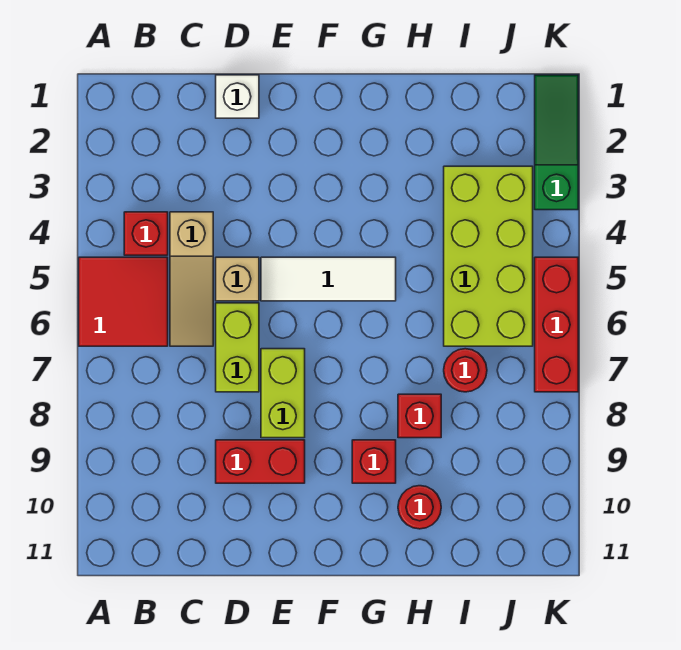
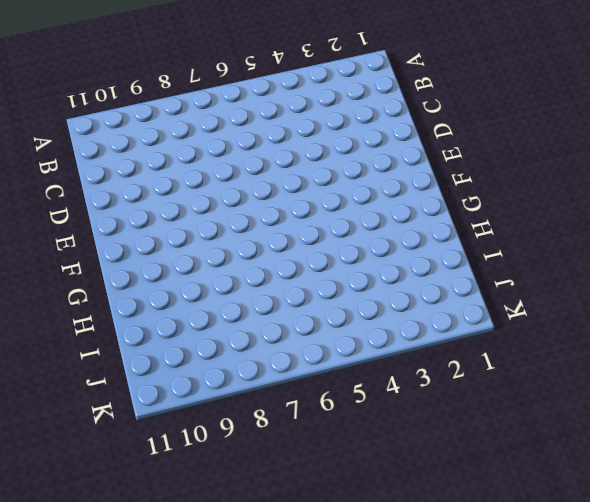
none -> red 2x2 tile [79,257,168,346]
none -> red 1x1 brick [124,212,168,255]
none -> tan 1x3 slope [170,212,213,346]

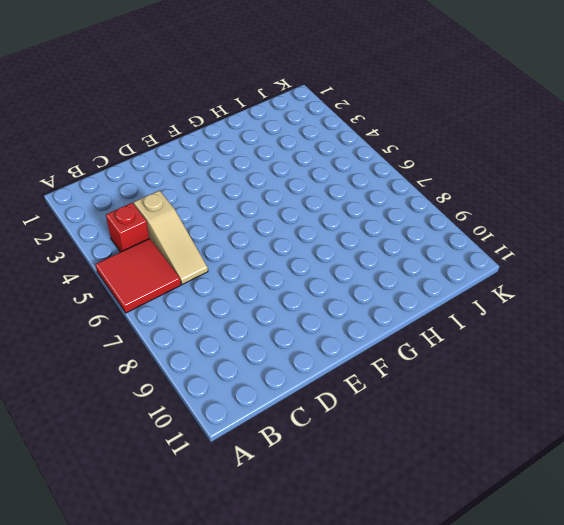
none -> white 1x1 brick [216,75,259,118]
none -> tan 1x1 brick [216,257,259,301]
none -> lime 1x2 brick [216,303,259,392]

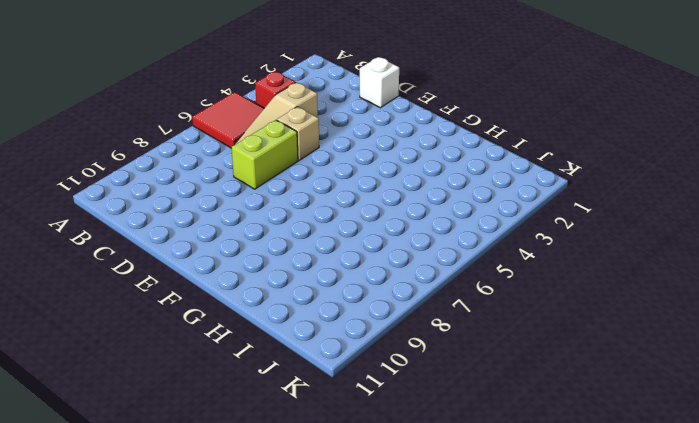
none -> red 1x2 brick [216,440,305,483]
none -> white 1x3 tile [261,257,396,301]
none -> lime 1x2 brick [261,349,305,438]

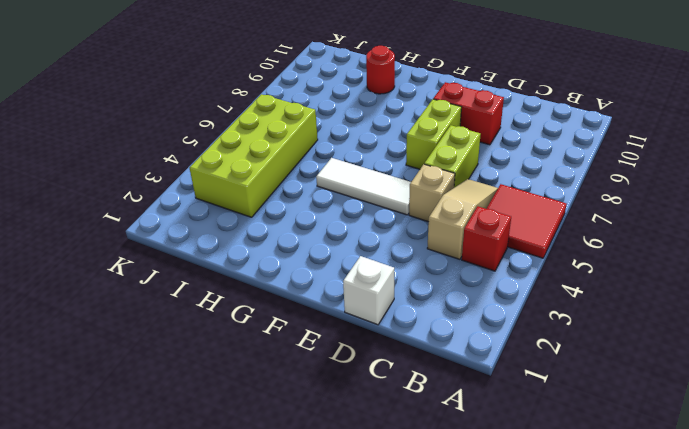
none -> red 1x1 brick [352,440,396,483]
none -> red 1x1 brick [398,394,441,438]
none -> red 1x1 round brick [444,349,487,392]

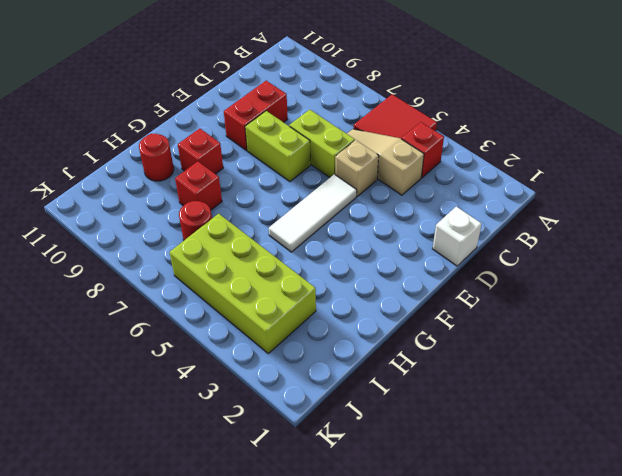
none -> green 1x3 slope [535,75,578,210]
none -> red 1x3 brick [535,257,578,392]

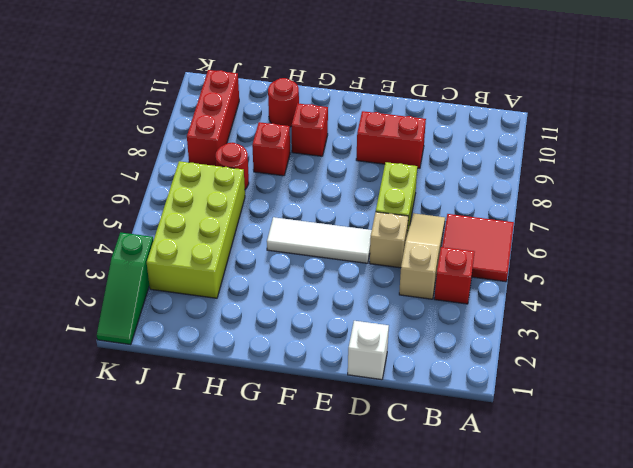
red 1x3 brick [187,70,239,166] -> red 1x3 brick moved to [535,257,578,392]
none -> lime 1x2 brick [261,349,305,438]

